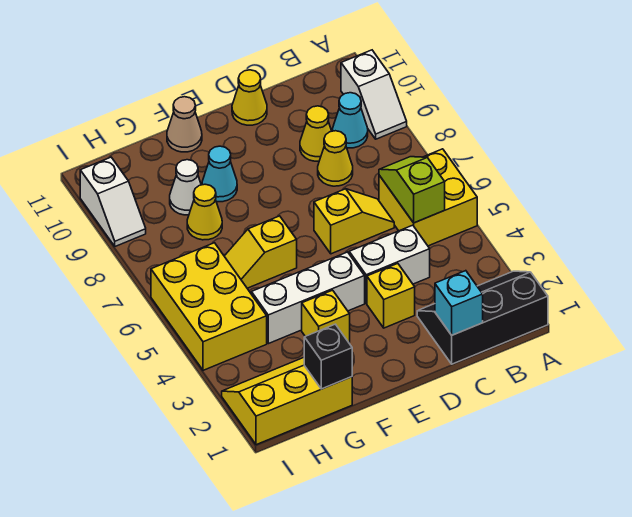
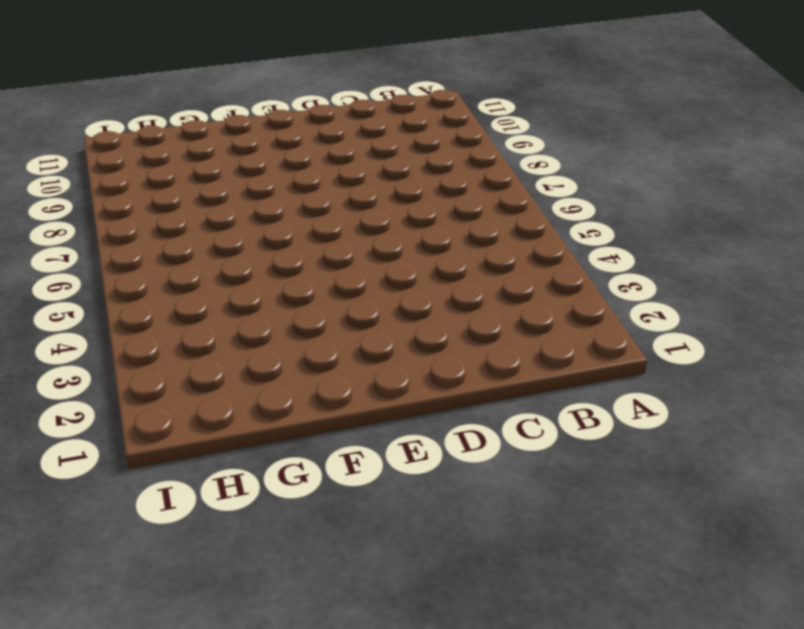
none -> black 2x3 slope [417,271,548,364]
none -> yellow 2x2 brick [379,149,477,246]
none -> white 1x2 slope [341,50,407,139]

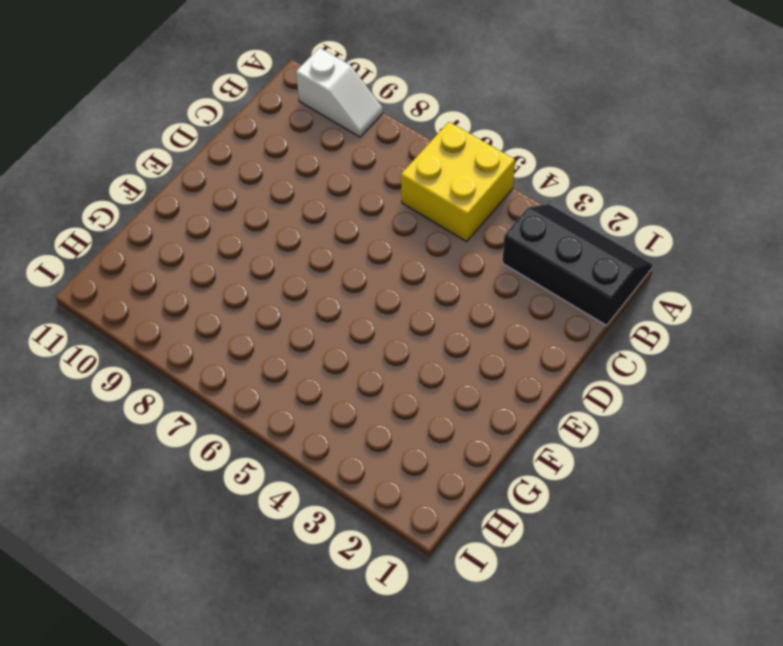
black 2x3 slope [503,204,652,325] -> black 2x3 slope turned to [417,271,548,364]
none -> cyan 1x1 cone [333,93,368,148]
none -> white 1x2 brick [349,225,430,303]
none -> yellow 1x2 slope [314,189,394,254]

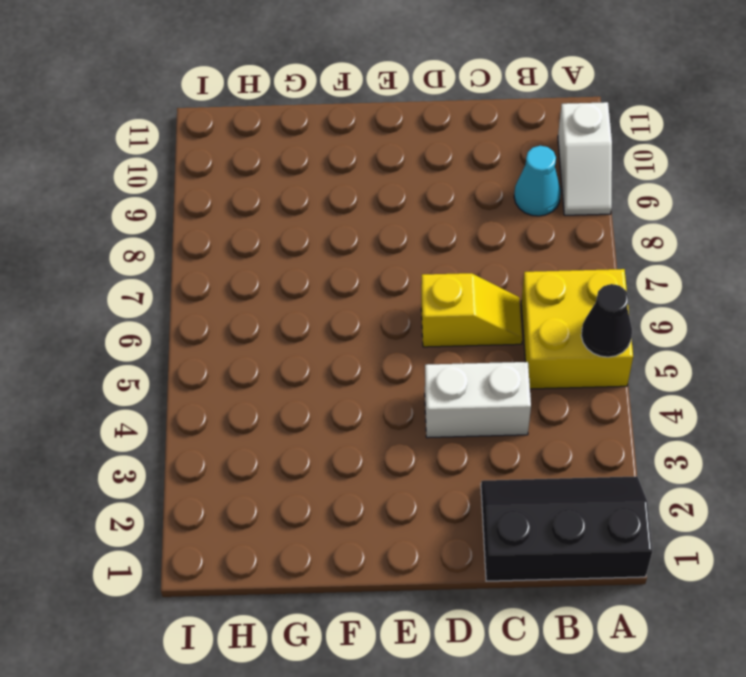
black 1x1 cone [581,284,632,357] -> none
none -> yellow 1x1 cone [318,131,353,186]
none -> yellow 1x1 cone [300,106,331,161]
none -> yellow 1x1 brick [367,264,415,328]

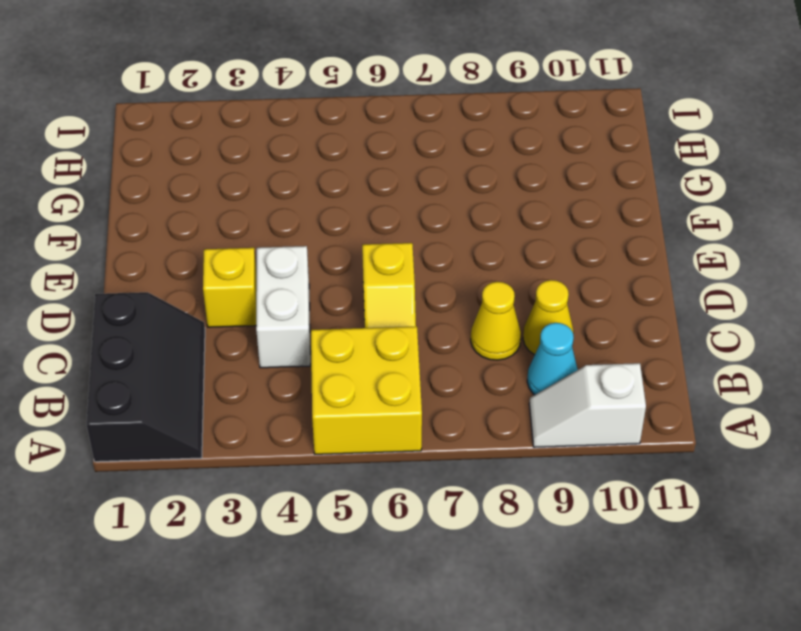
none -> yellow 1x1 cone [232,70,267,125]
none -> white 1x3 brick [251,252,365,344]
none -> yellow 1x1 brick [302,290,350,342]

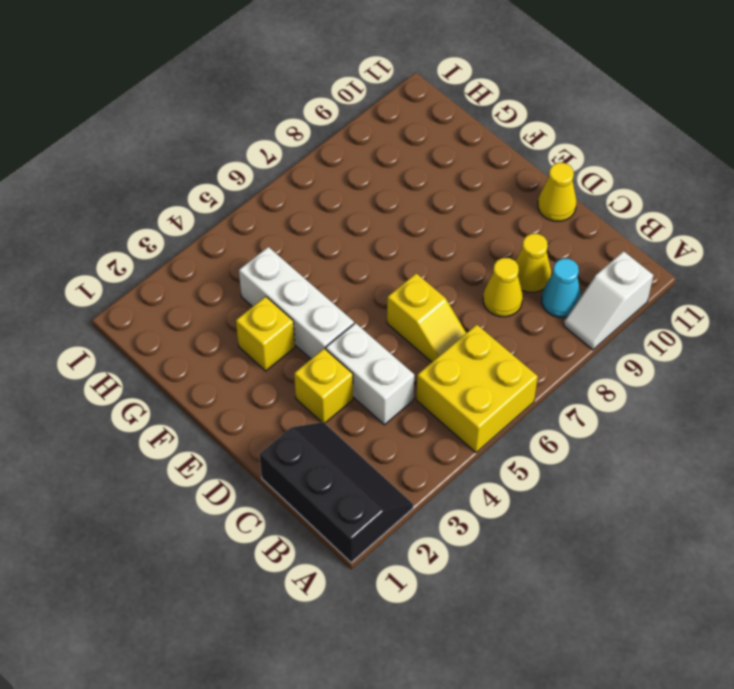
none -> yellow 1x2 slope [224,216,297,288]
none -> cyan 1x1 cone [202,146,237,202]
none -> tan 1x1 cone [167,97,202,152]

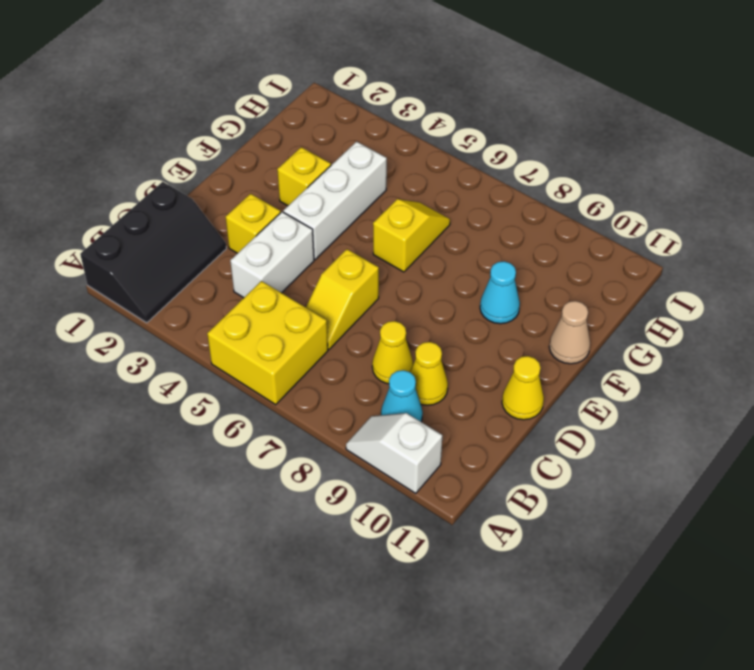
none -> yellow 2x3 slope [222,358,352,445]
none -> yellow 1x1 cone [187,184,222,240]
none -> white 1x1 cone [170,160,201,215]

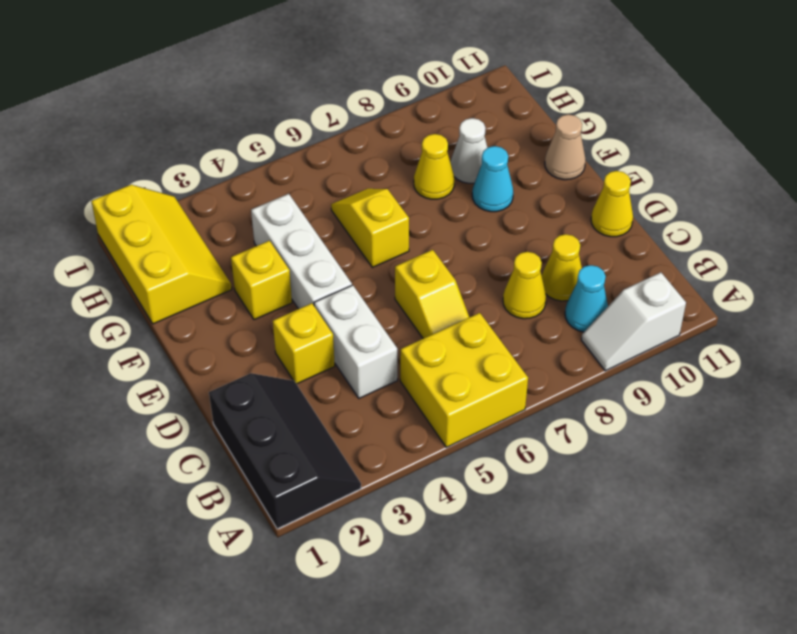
none -> yellow 2x3 brick [151,243,267,370]
none -> white 1x2 slope [80,157,146,246]
none -> lime 1x2 slope [379,157,445,223]

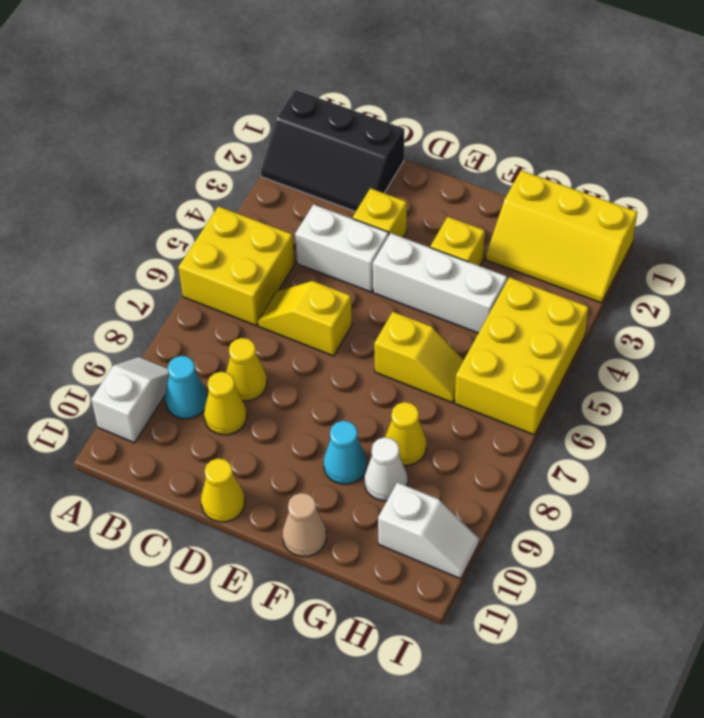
white 1x2 slope [378,482,479,579] -> white 1x2 slope turned to [80,157,146,246]
none -> lime 1x2 slope [379,157,445,223]
none -> cyan 1x1 brick [435,271,483,335]
none -> black 1x1 brick [304,324,352,389]

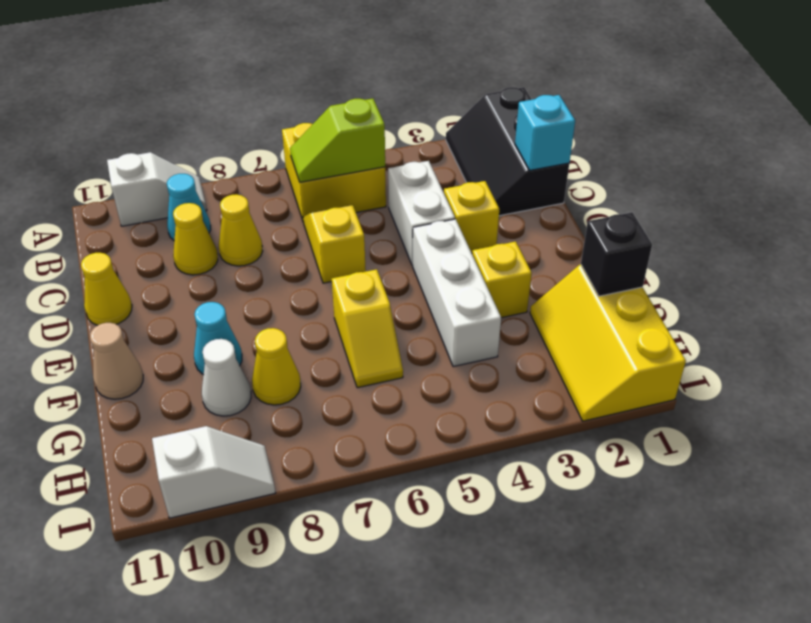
none -> yellow 2x3 brick [151,243,267,370]

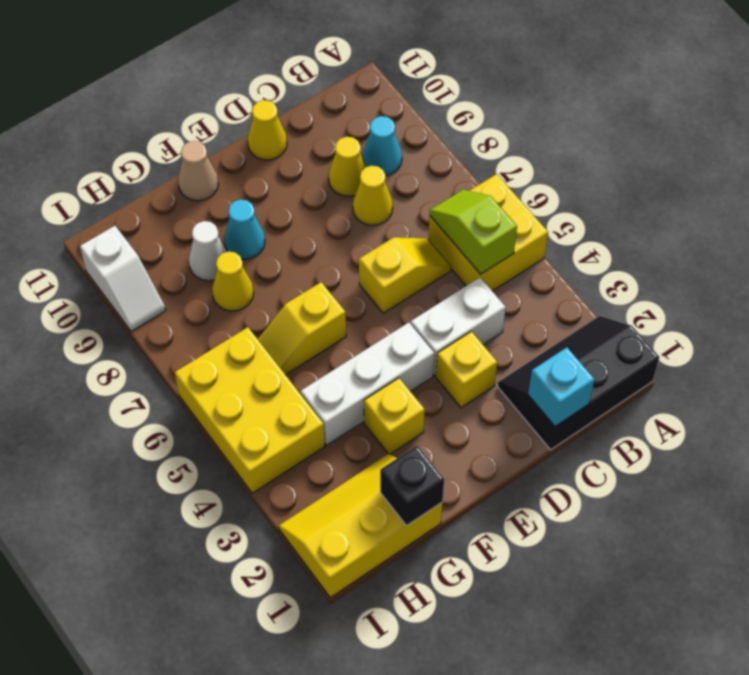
none -> white 1x2 slope [341,50,407,139]

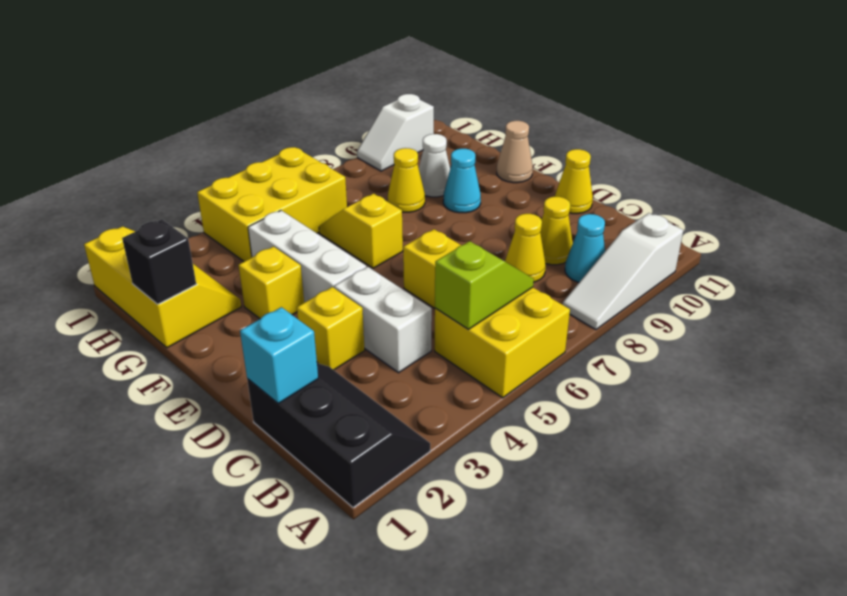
white 1x3 slope [563,213,683,330] -> white 1x2 slope [341,50,407,139]

